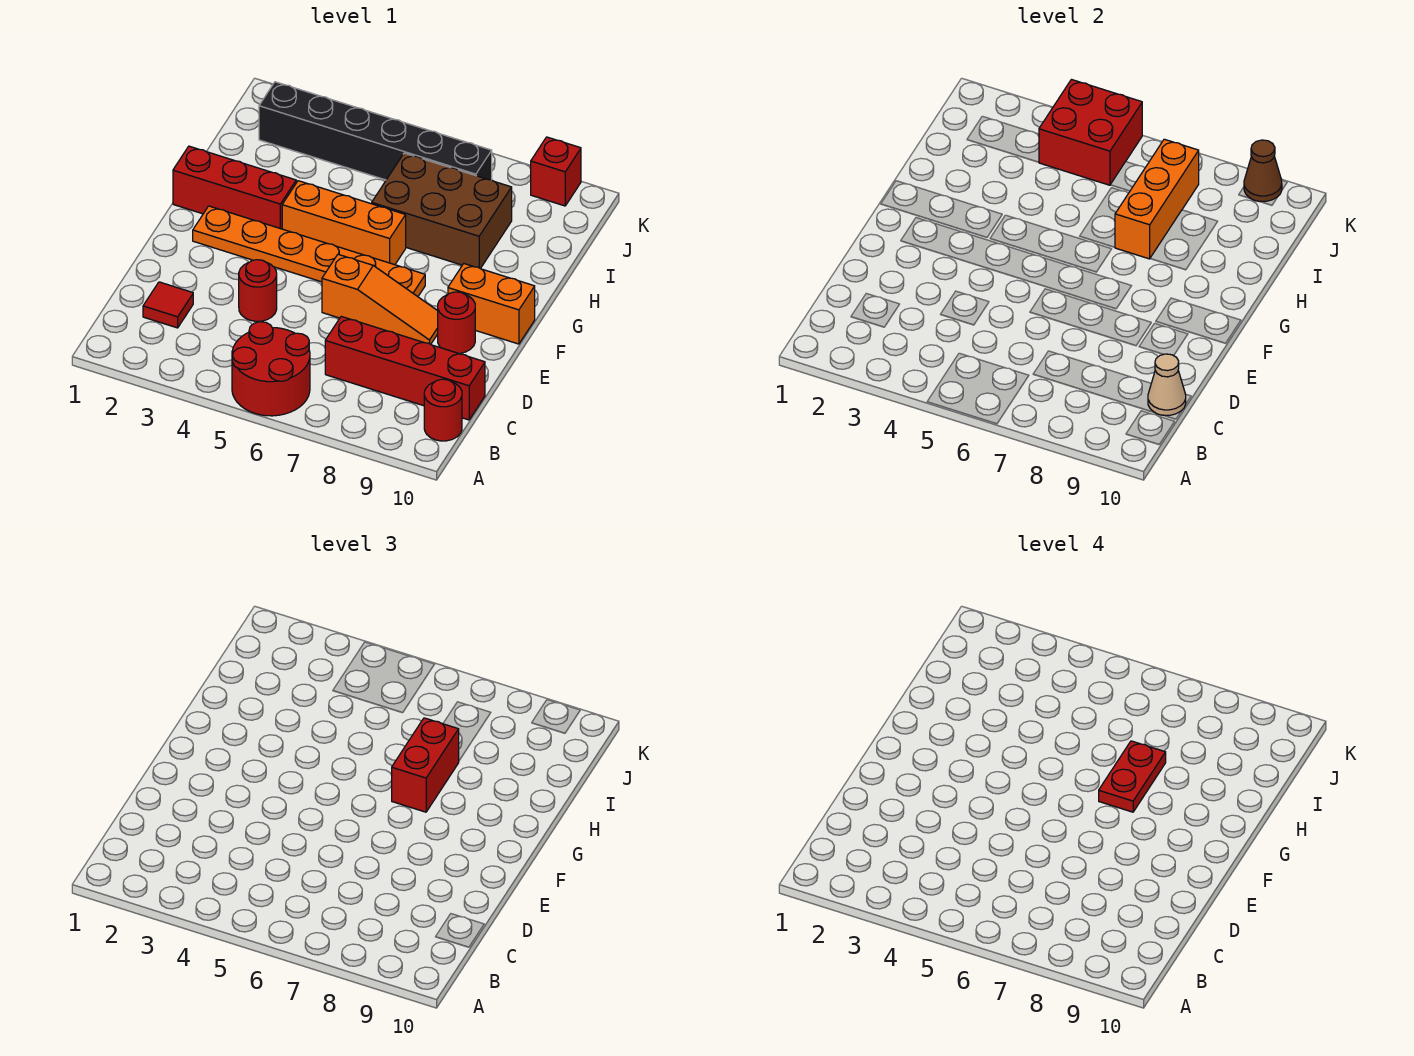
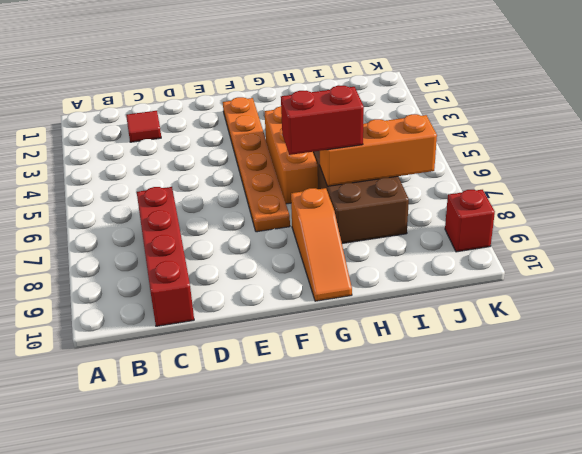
orange 1x3 slope [291,188,352,301] -> orange 1x3 slope moved to [322,254,438,344]
none -> red 2x2 round brick [232,322,310,416]
none -> red 1x1 round brick [424,379,462,441]
none -> red 1x1 round brick [239,260,277,321]

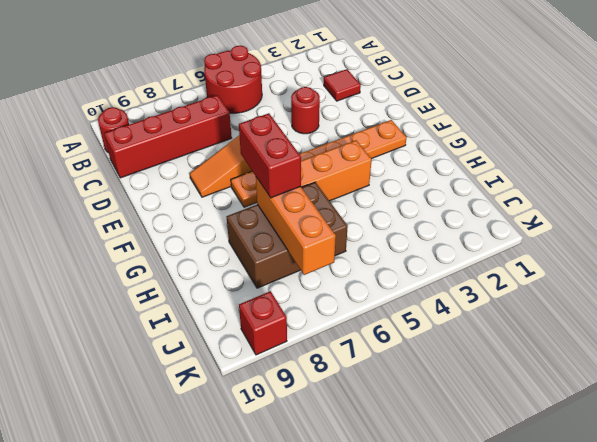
none -> red 1x1 round brick [438,292,475,353]
none -> orange 1x2 brick [448,264,535,344]
none -> red 1x3 brick [173,146,296,229]

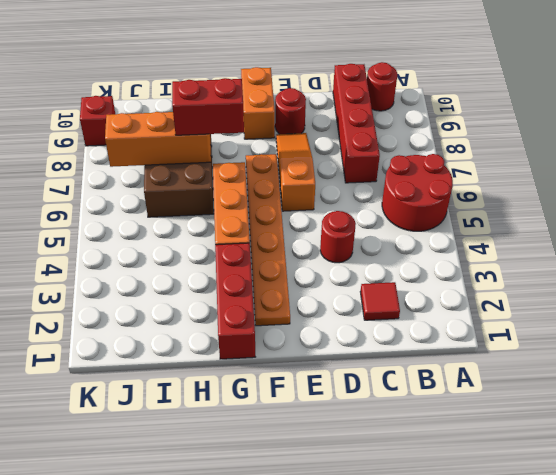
none -> black 1x6 brick [259,82,492,180]
none -> tan 1x1 cone [1148,354,1186,415]
none -> red 2x2 brick [1039,80,1142,185]

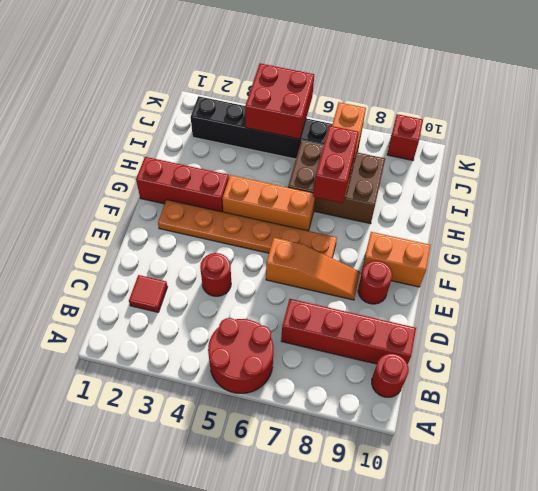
none -> tan 1x1 cone [1148,354,1186,415]
none -> brown 1x1 cone [1244,140,1282,202]
none -> red 1x2 plate [1099,741,1166,812]

